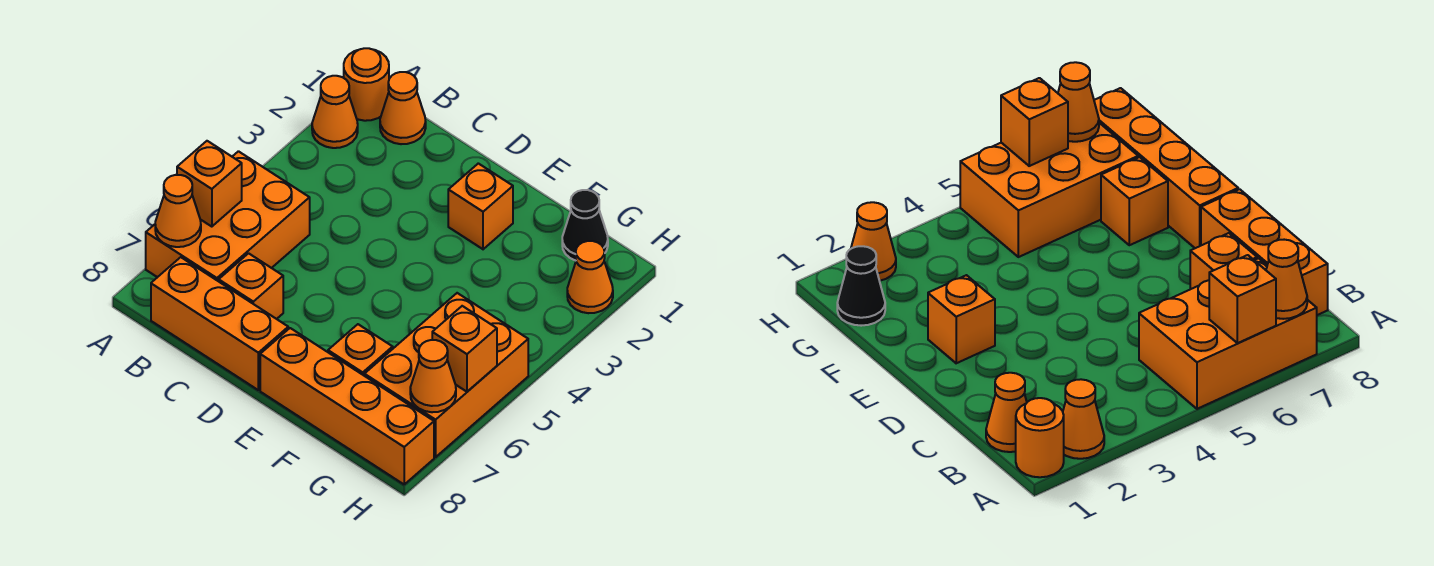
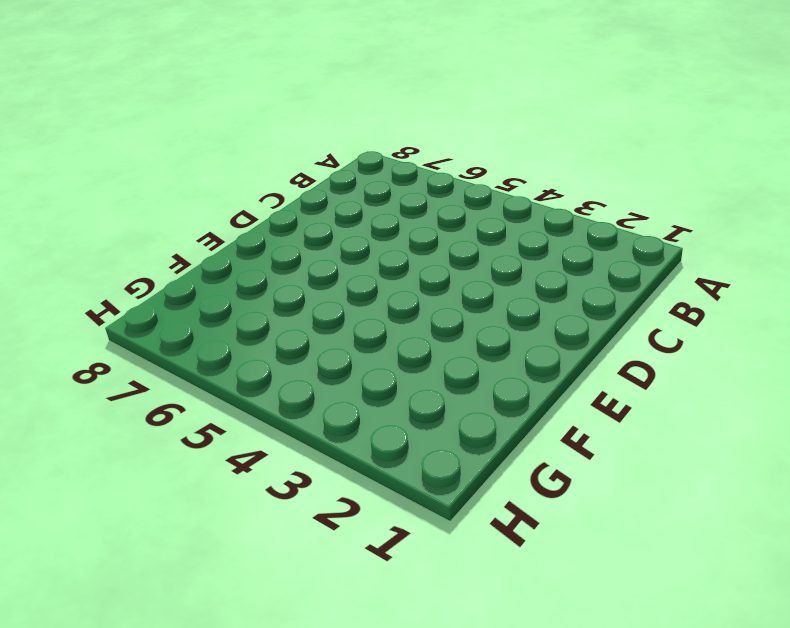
none -> orange 1x1 round brick [344,48,389,121]
none -> orange 1x1 cone [312,76,358,148]
none -> orange 2x3 brick [146,151,310,281]

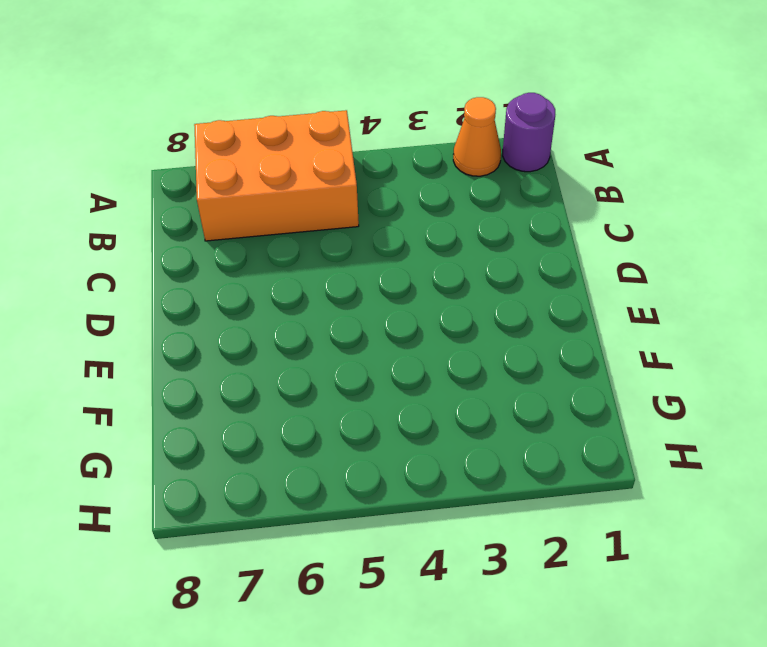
purple 1x1 round brick [503,93,555,172] -> orange 1x1 round brick [344,48,389,121]
none -> orange 1x1 cone [380,72,426,144]
none -> orange 1x3 brick [151,257,288,390]
none -> orange 1x1 brick [219,253,283,319]

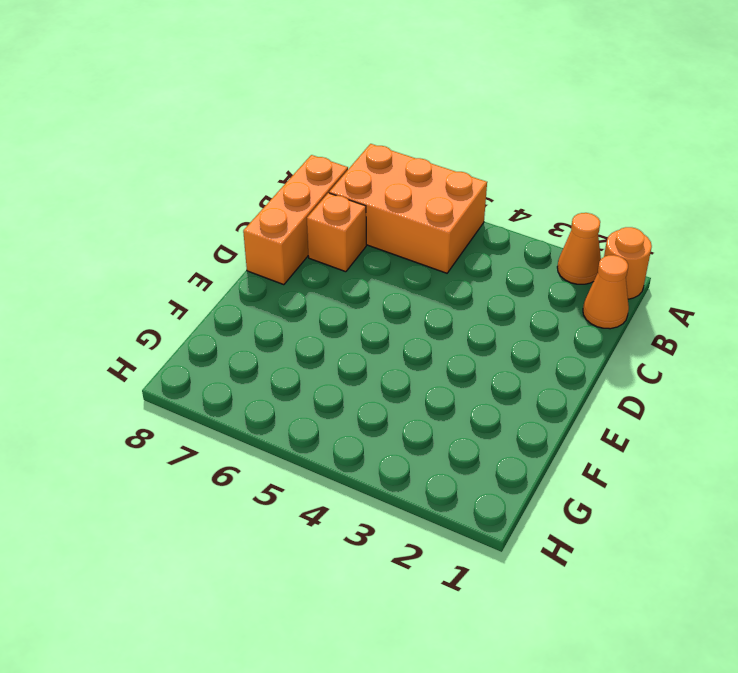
none -> orange 1x1 brick [448,163,513,249]
none -> orange 1x4 brick [260,328,434,484]
none -> orange 1x1 brick [328,324,393,375]

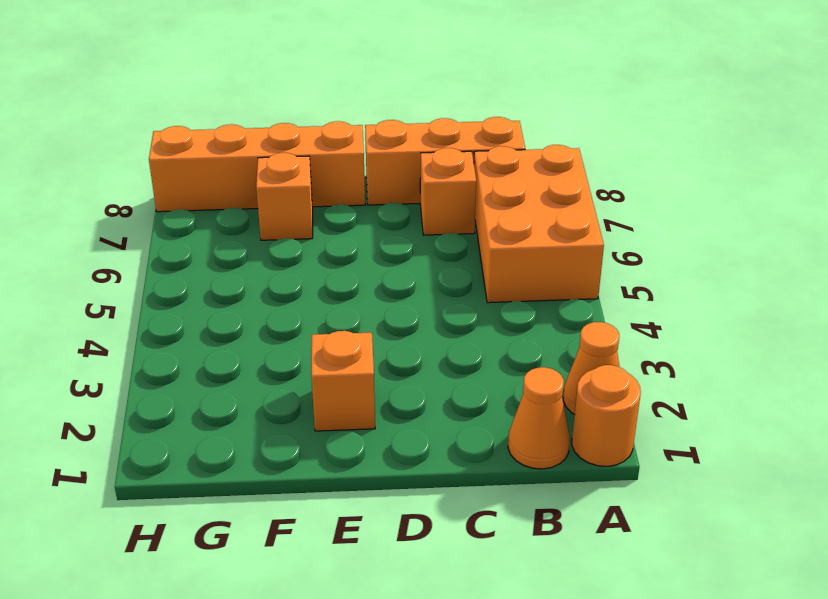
none -> black 1x1 cone [562,190,608,261]
none -> orange 2x3 brick [364,293,528,457]
none -> orange 1x1 cone [567,241,613,313]

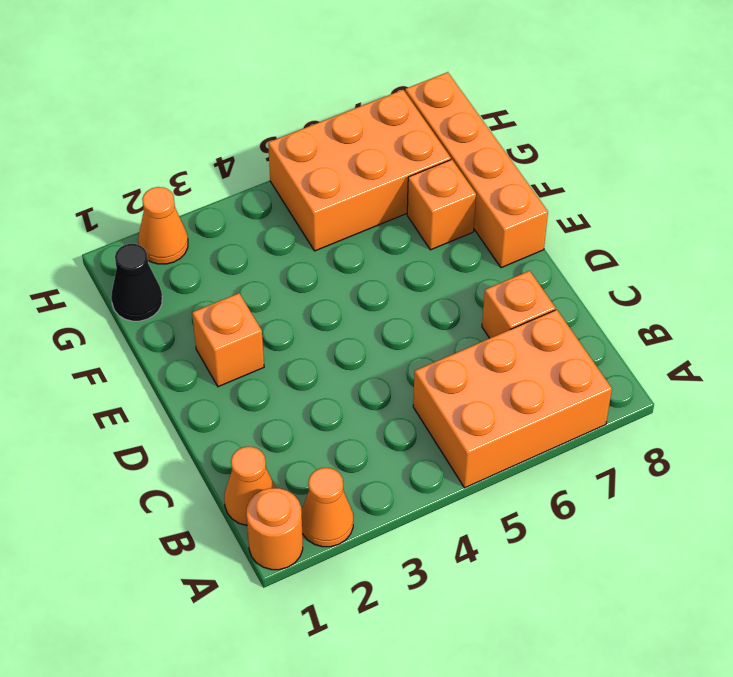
none -> orange 1x3 brick [151,257,288,390]
none -> orange 1x1 brick [177,141,242,227]
none -> orange 1x1 cone [155,175,201,247]

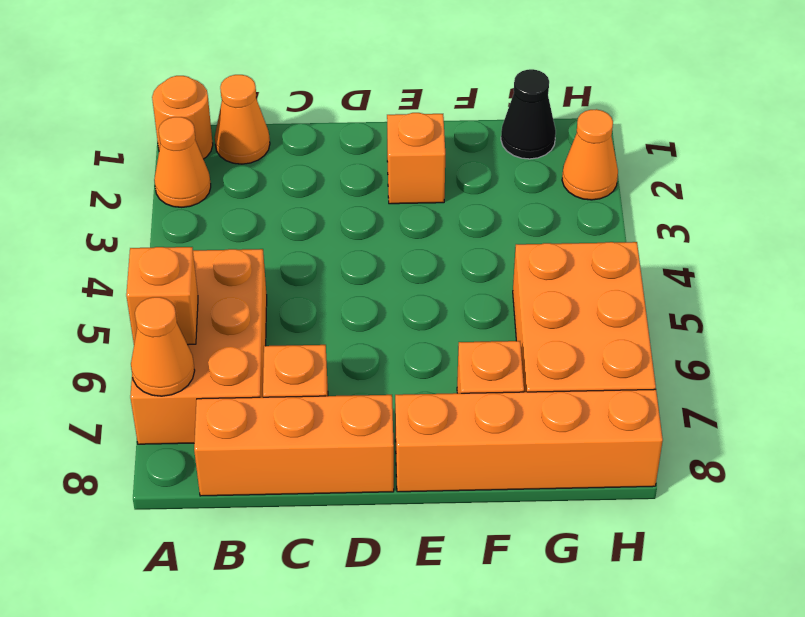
none -> orange 1x1 brick [432,306,497,392]
none -> orange 1x1 cone [410,340,456,412]

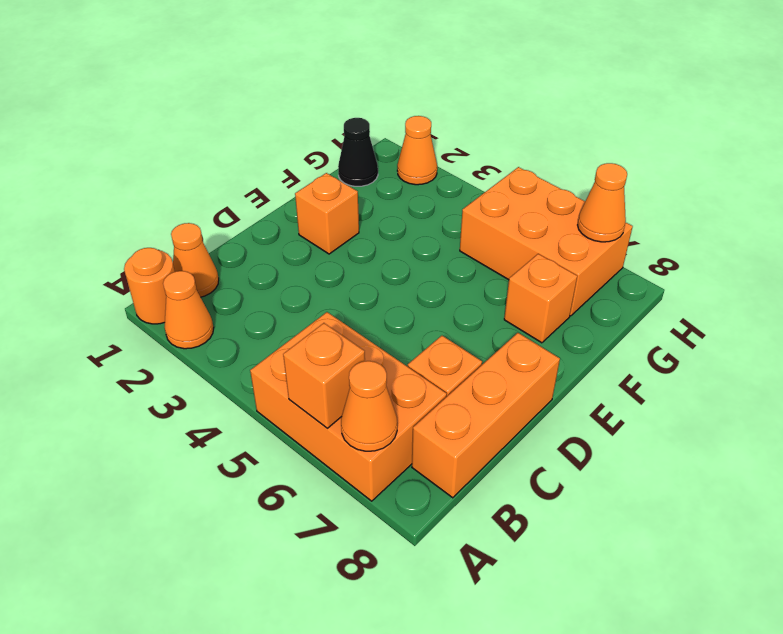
none -> orange 1x4 brick [260,328,434,484]
none -> orange 1x1 brick [432,306,497,392]

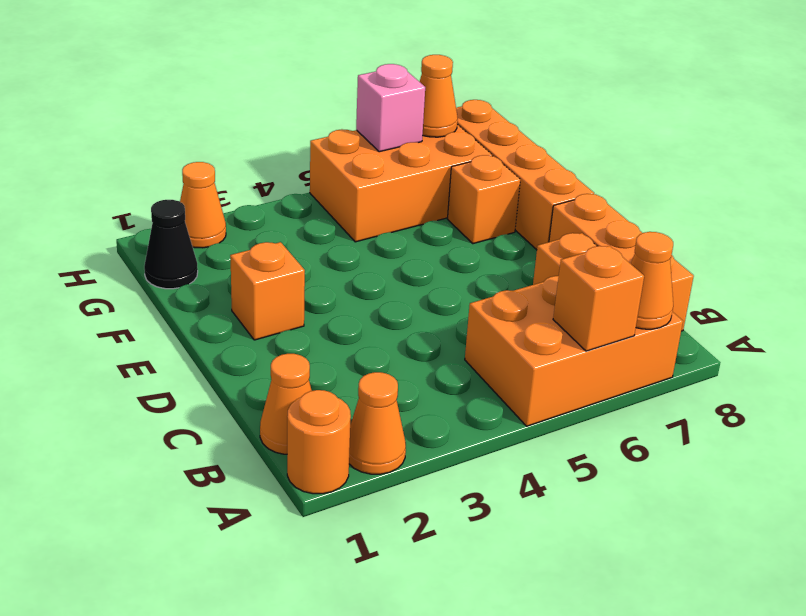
pink 1x1 brick [356,64,425,152] -> orange 1x1 brick [432,306,497,392]

